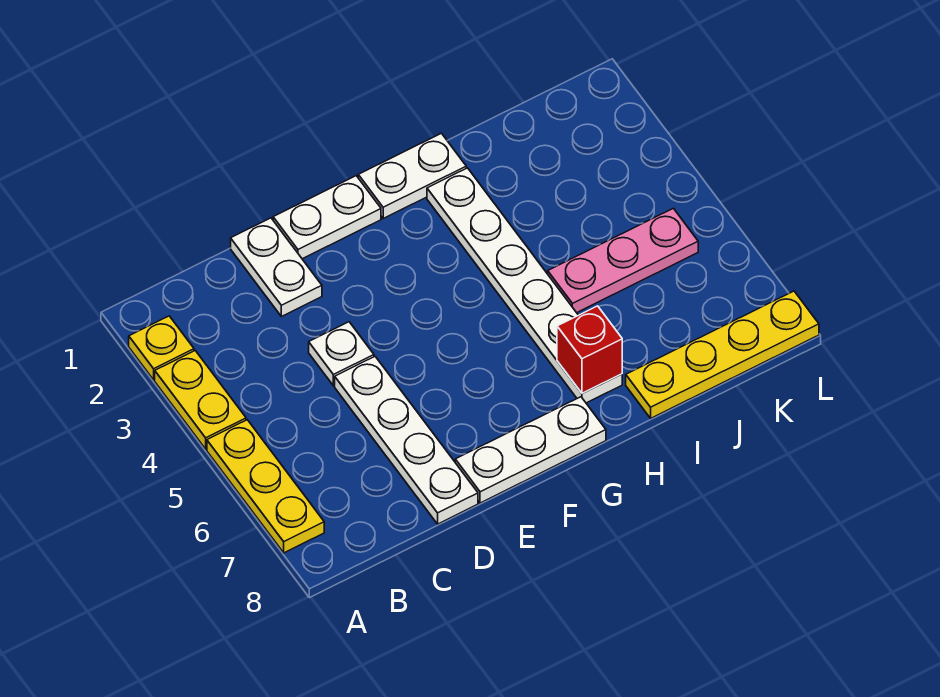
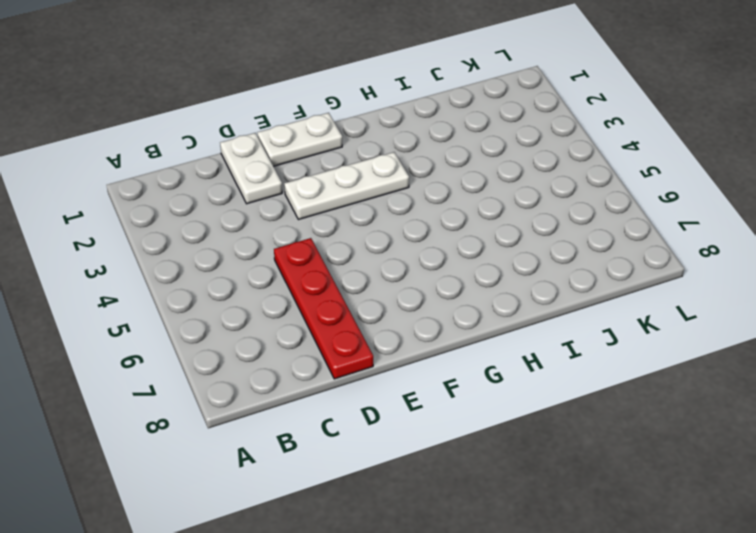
red 1x4 plate [274,238,373,379] -> white 1x4 plate [335,357,478,524]
white 1x3 plate [284,152,409,220] -> white 1x3 plate moved to [455,397,606,503]
none -> yellow 1x1 plate [129,316,194,380]
none -> yellow 1x2 plate [155,351,246,449]
none -> yellow 1x3 plate [207,420,324,553]

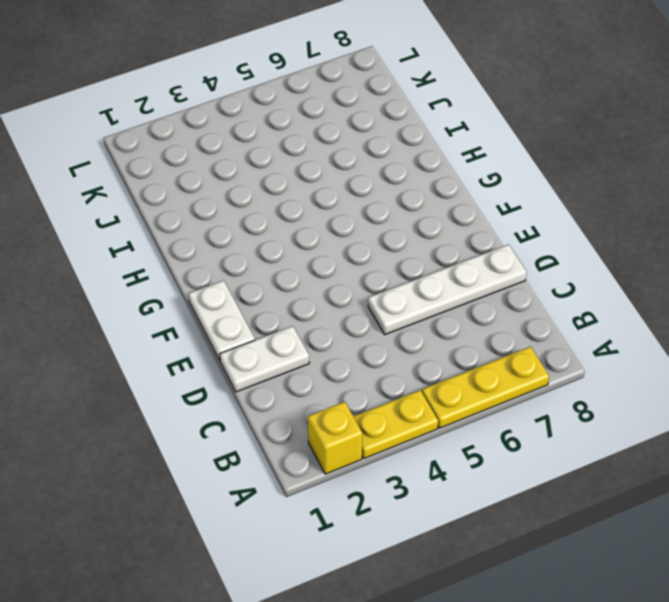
yellow 1x1 brick [308,402,362,474] -> yellow 1x1 plate [129,316,194,380]
none -> white 1x1 plate [309,322,374,386]
none -> white 1x3 plate [455,397,606,503]
none -> white 1x2 plate [358,133,466,218]

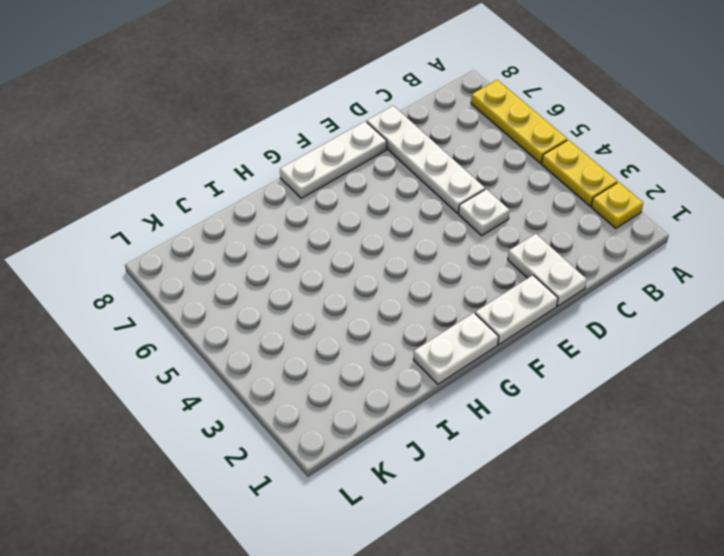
none -> white 1x6 plate [427,168,622,403]
none -> pink 1x3 plate [548,208,698,313]
none -> yellow 1x4 plate [626,291,819,418]

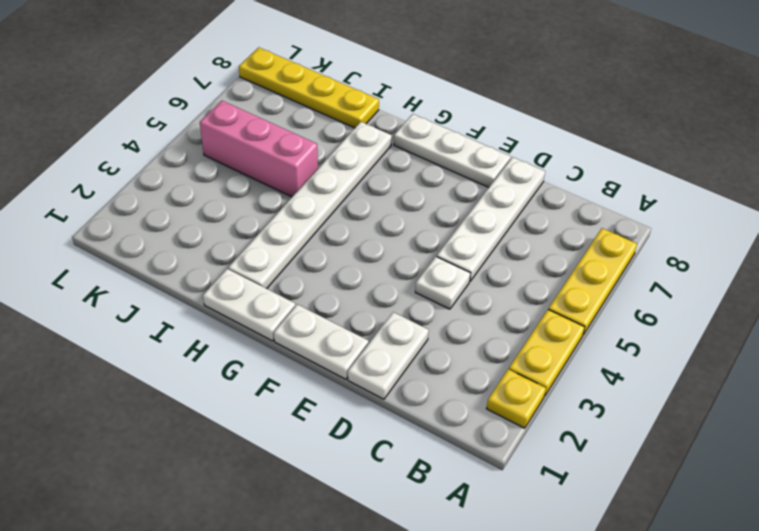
pink 1x3 brick [200,101,318,197] -> pink 1x3 plate [548,208,698,313]
none -> red 1x1 brick [557,306,622,393]

